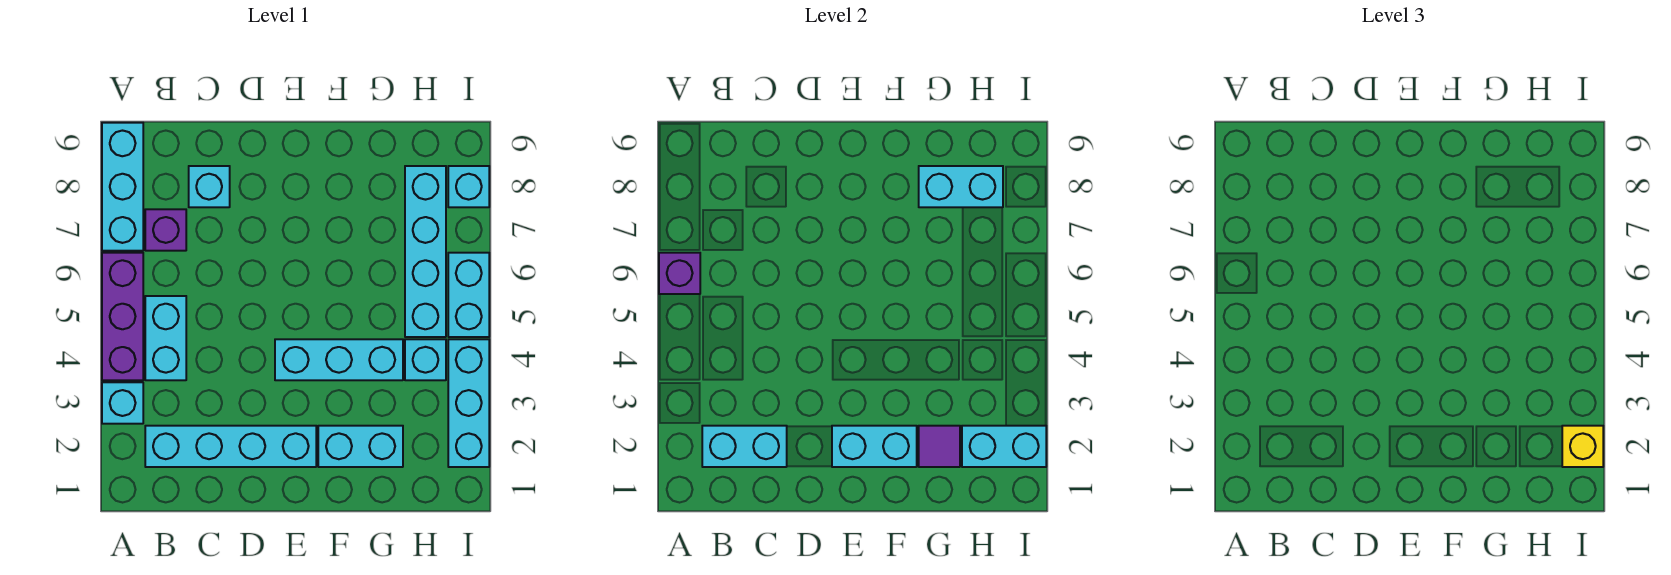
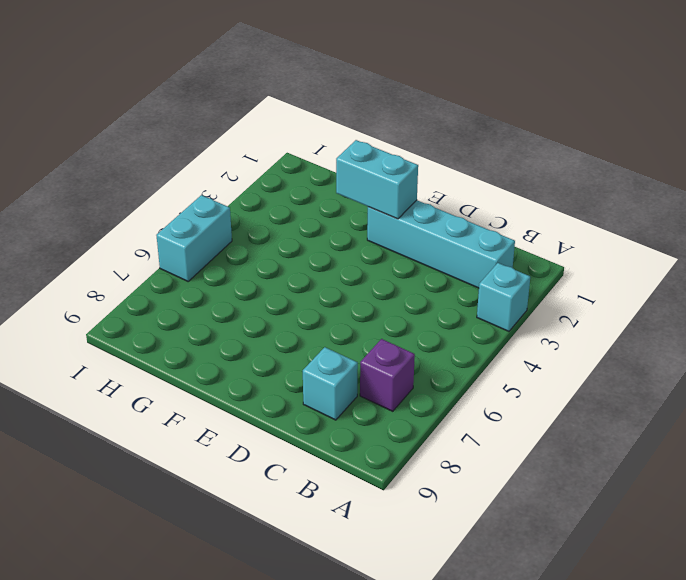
none -> purple 1x3 brick [102,253,143,380]
none -> cyan 1x3 brick [102,123,143,251]
none -> cyan 1x2 brick [145,296,186,380]

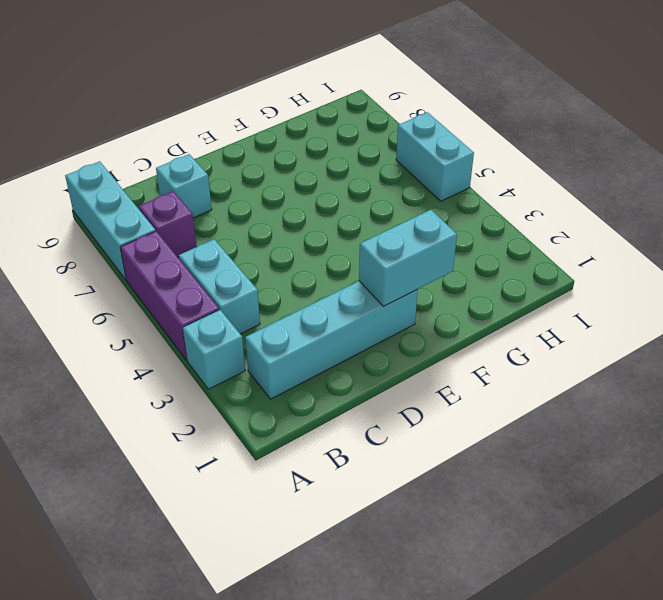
none -> cyan 1x3 brick [275,339,403,380]
none -> cyan 1x2 brick [318,426,403,467]
none -> cyan 1x1 brick [405,339,446,380]

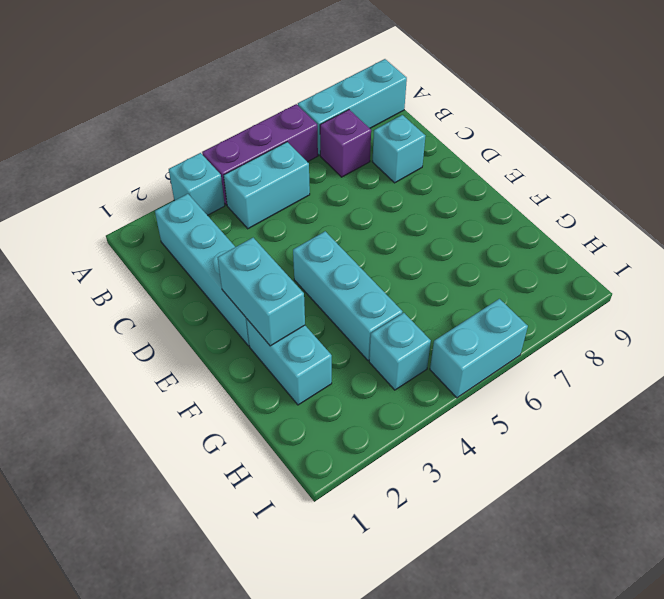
none -> cyan 1x4 brick [405,166,446,337]
none -> cyan 1x3 brick [448,339,489,467]
none -> cyan 1x1 brick [448,166,489,207]

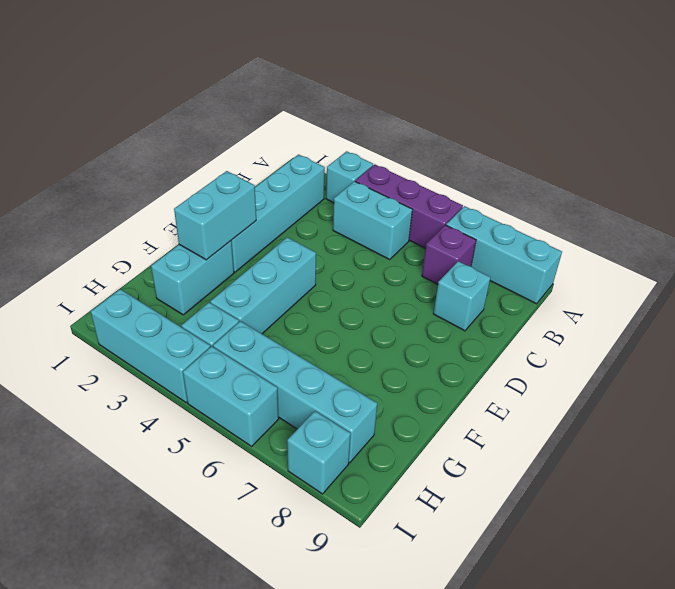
none -> purple 1x1 brick [659,253,700,294]
none -> cyan 1x2 brick [702,426,787,467]
none -> purple 1x1 tile [919,426,960,467]

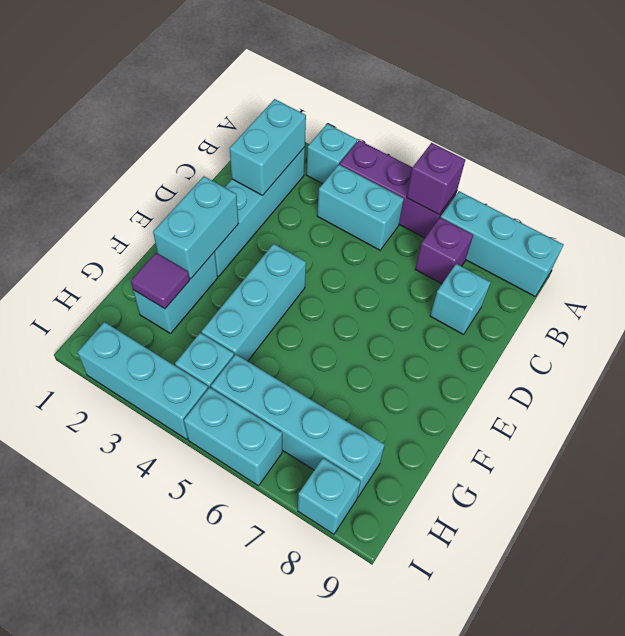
none -> cyan 1x2 brick [919,166,1003,207]
none -> cyan 1x2 brick [962,426,1046,467]
none -> yellow 1x1 brick [1562,426,1603,467]

